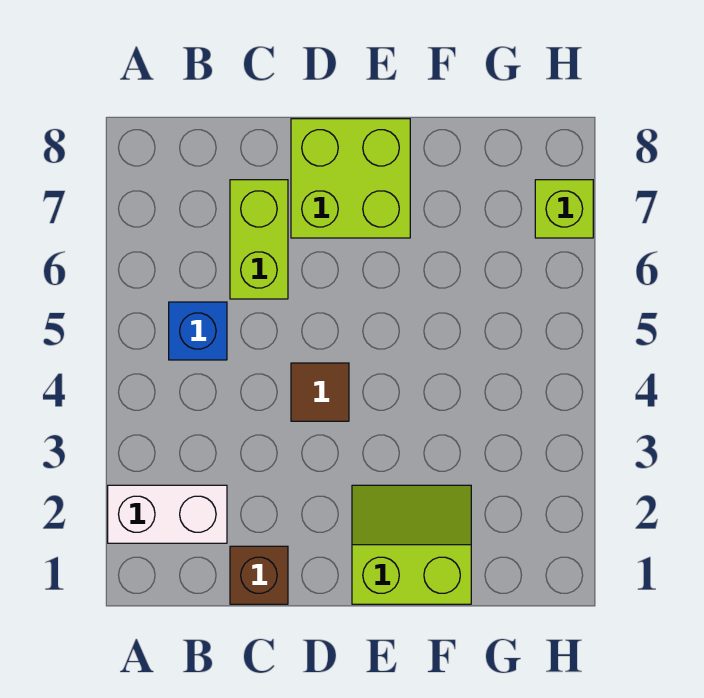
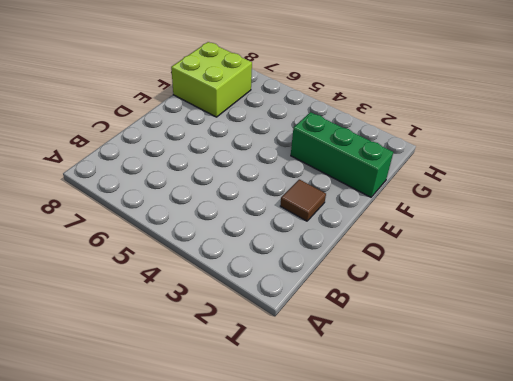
brown 1x1 tile [280,179,326,221] -> brown 1x1 tile moved to [291,363,349,421]
green 1x3 brick [291,112,393,197] -> lime 2x2 slope [352,485,471,604]
lime 2x2 brick [171,42,252,117] -> lime 2x2 brick moved to [291,119,410,238]
none -> white 1x2 brick [108,485,227,543]
none -> blue 1x1 brick [169,302,227,360]

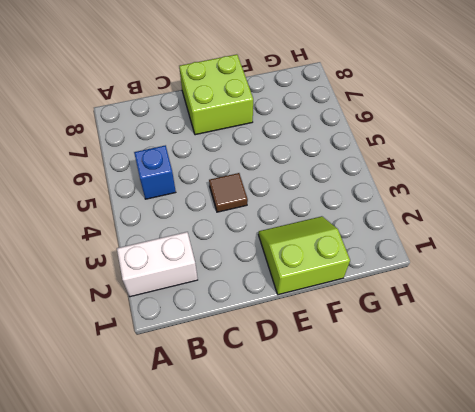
none -> brown 1x1 brick [230,546,288,604]
none -> lime 1x2 brick [230,180,288,299]

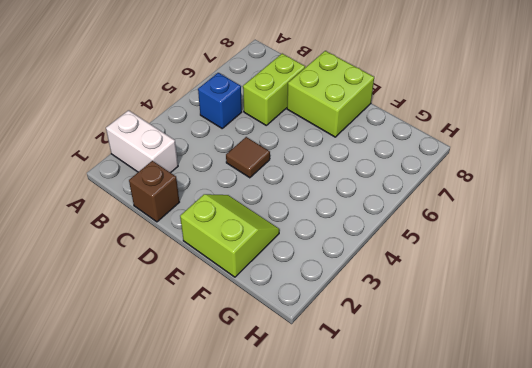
none -> lime 1x1 brick [535,180,593,238]

